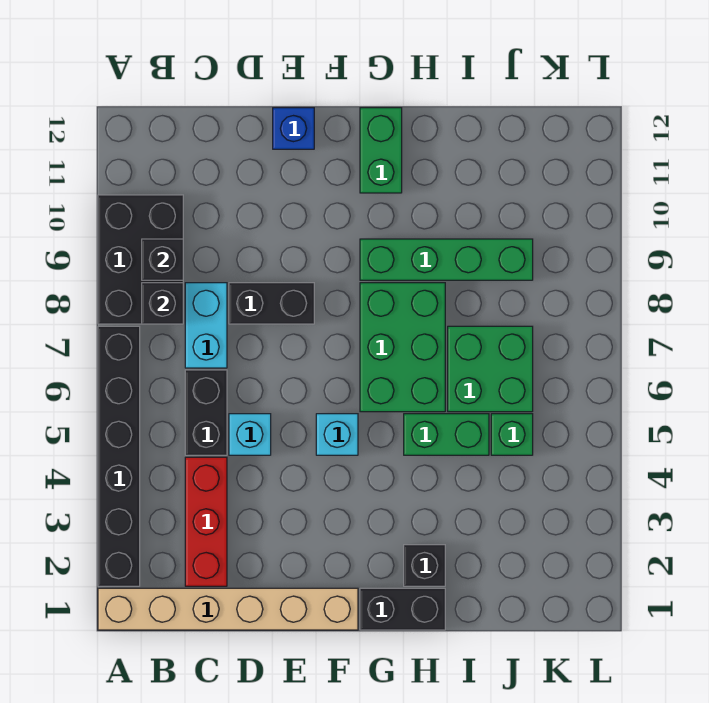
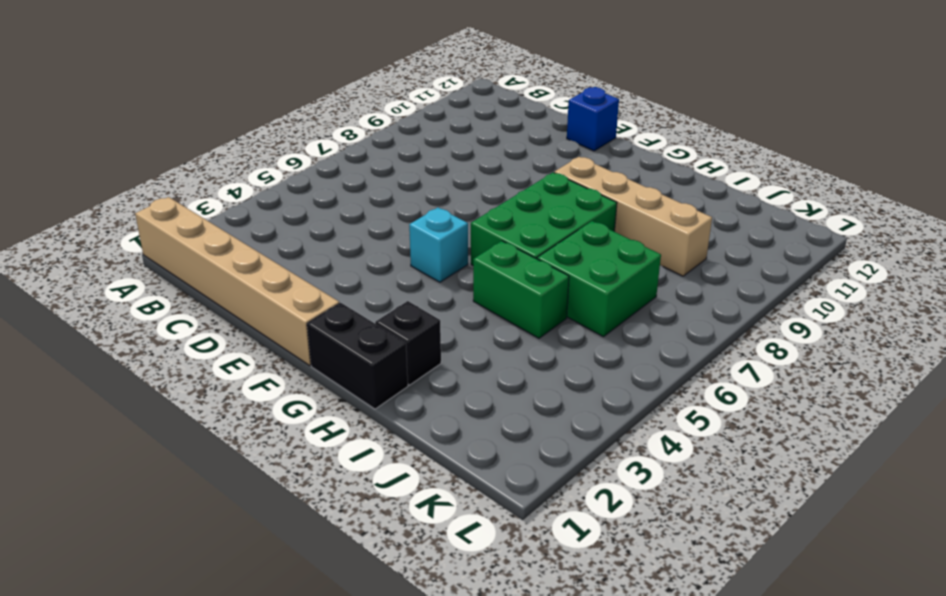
tan 1x4 brick [554,157,712,276] -> green 1x4 brick [360,239,533,280]
none -> black 1x6 brick [98,326,140,586]
none -> black 2x3 brick [98,195,183,324]
none -> red 1x3 brick [185,457,227,586]

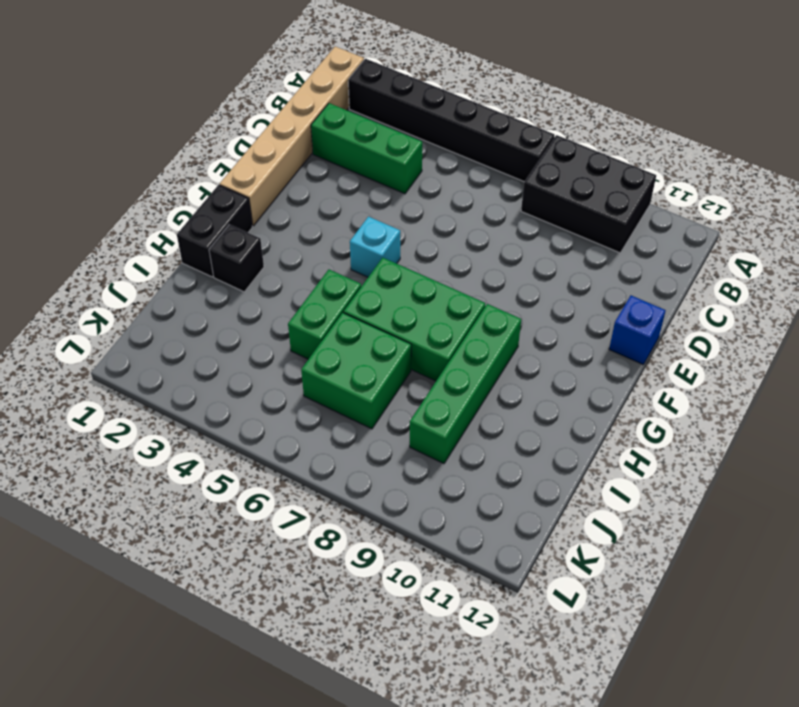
green 1x3 brick [311,103,422,194] -> red 1x3 brick [185,457,227,586]
none -> black 1x2 brick [185,370,227,455]
none -> cyan 1x2 brick [185,283,227,368]
none -> cyan 1x1 brick [229,414,271,455]

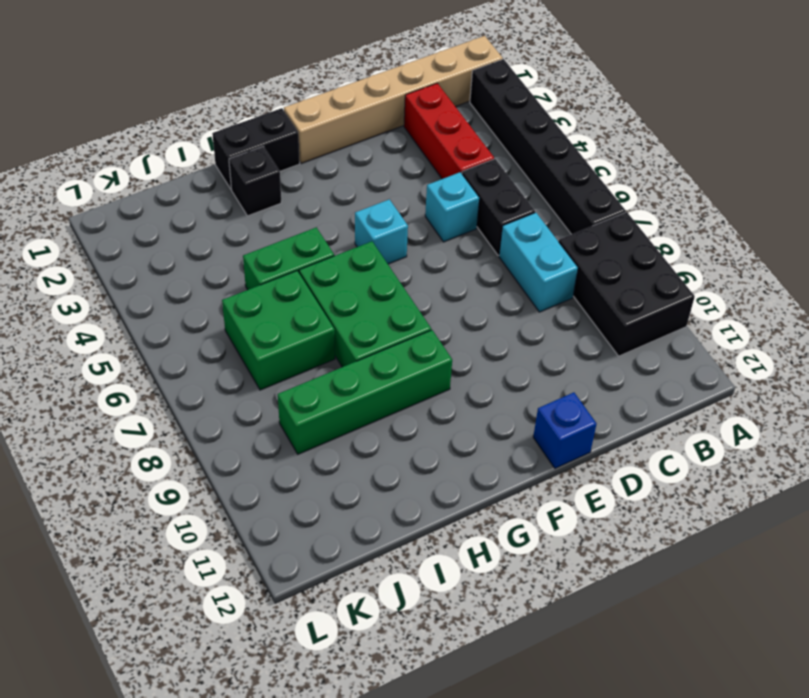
none -> black 1x2 brick [229,283,314,324]
none -> green 1x2 brick [360,108,402,193]
none -> green 1x1 brick [491,414,533,455]

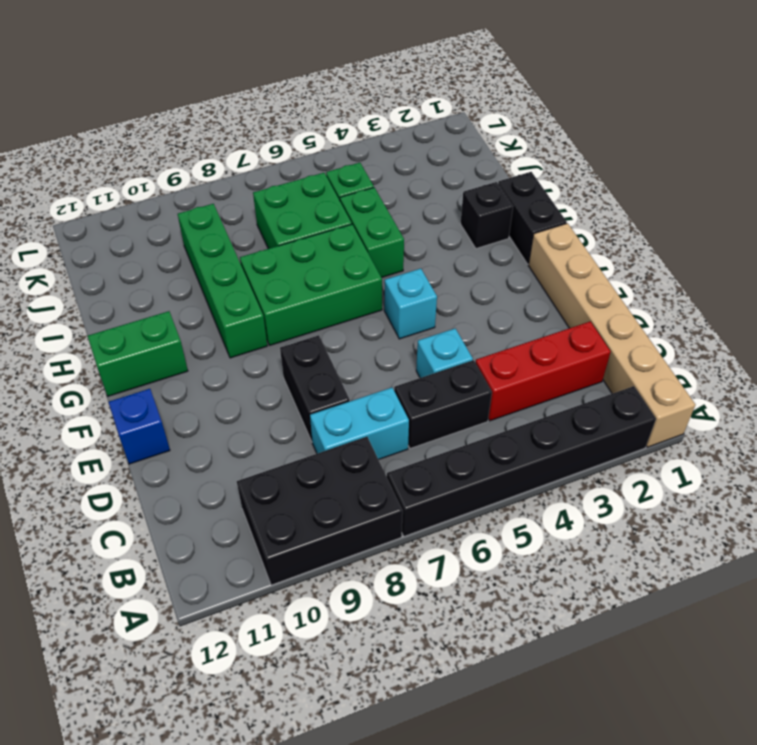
none -> black 1x1 brick [142,283,183,324]
none -> black 1x1 brick [142,239,183,280]

